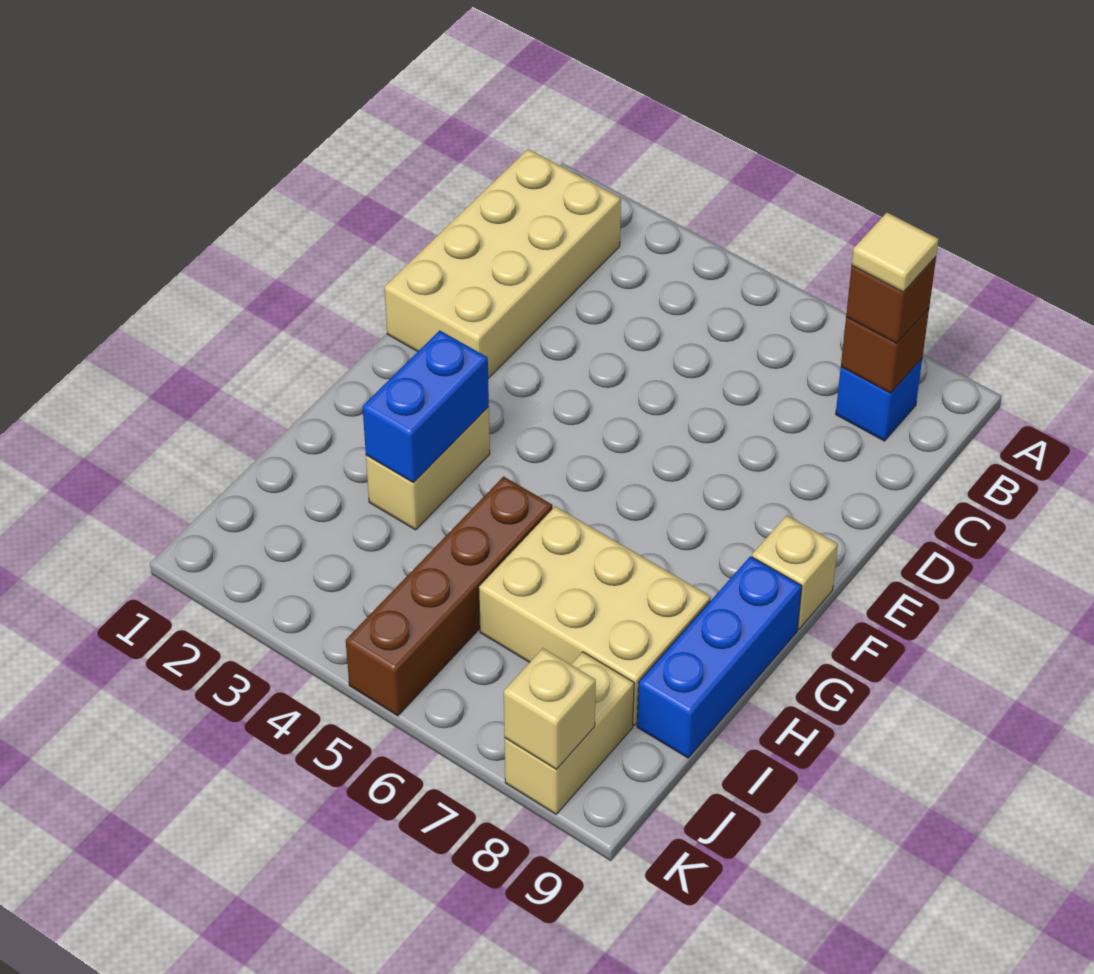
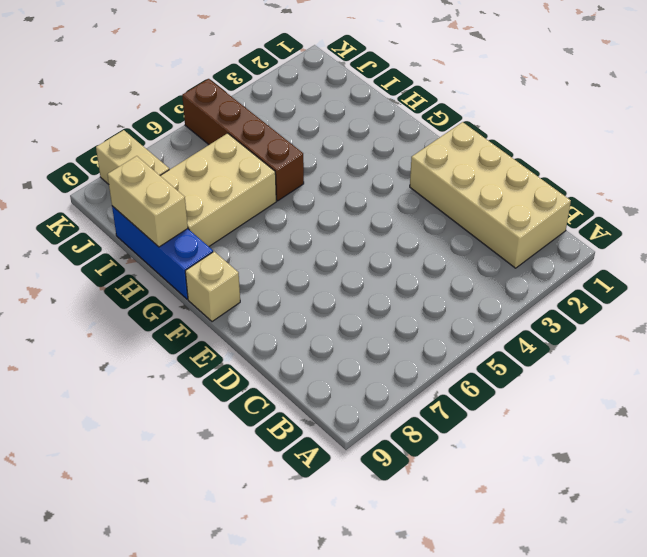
tan 1x2 brick [107,156,188,247] -> tan 1x2 brick moved to [366,407,490,530]
none -> blue 1x1 brick [836,358,922,441]
none -> brown 1x1 brick [841,308,929,393]
none -> blue 1x2 brick [363,330,489,482]

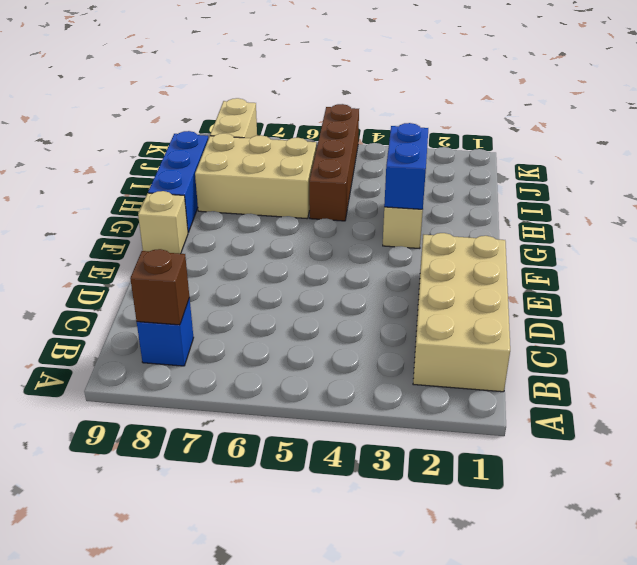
none -> tan 1x1 brick [504,648,596,769]
none -> brown 1x1 brick [846,257,936,344]
none -> tan 1x1 tile [852,213,939,292]

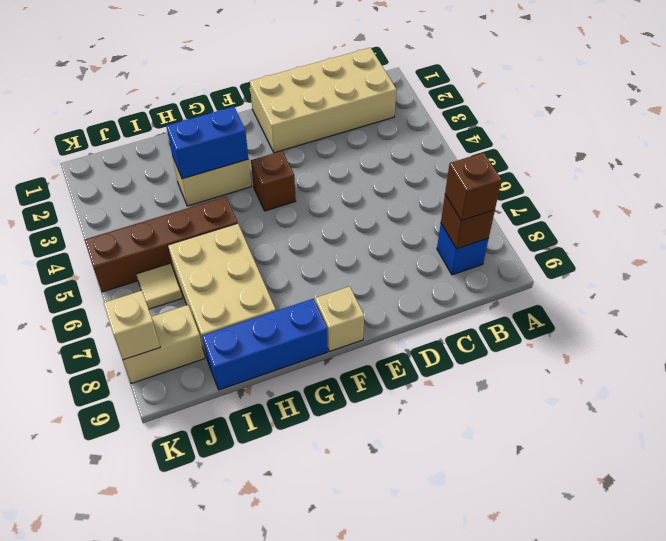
brown 1x1 brick [251,151,296,211] -> none
tan 1x1 tile [136,264,182,309] -> tan 1x1 tile moved to [852,213,939,292]

